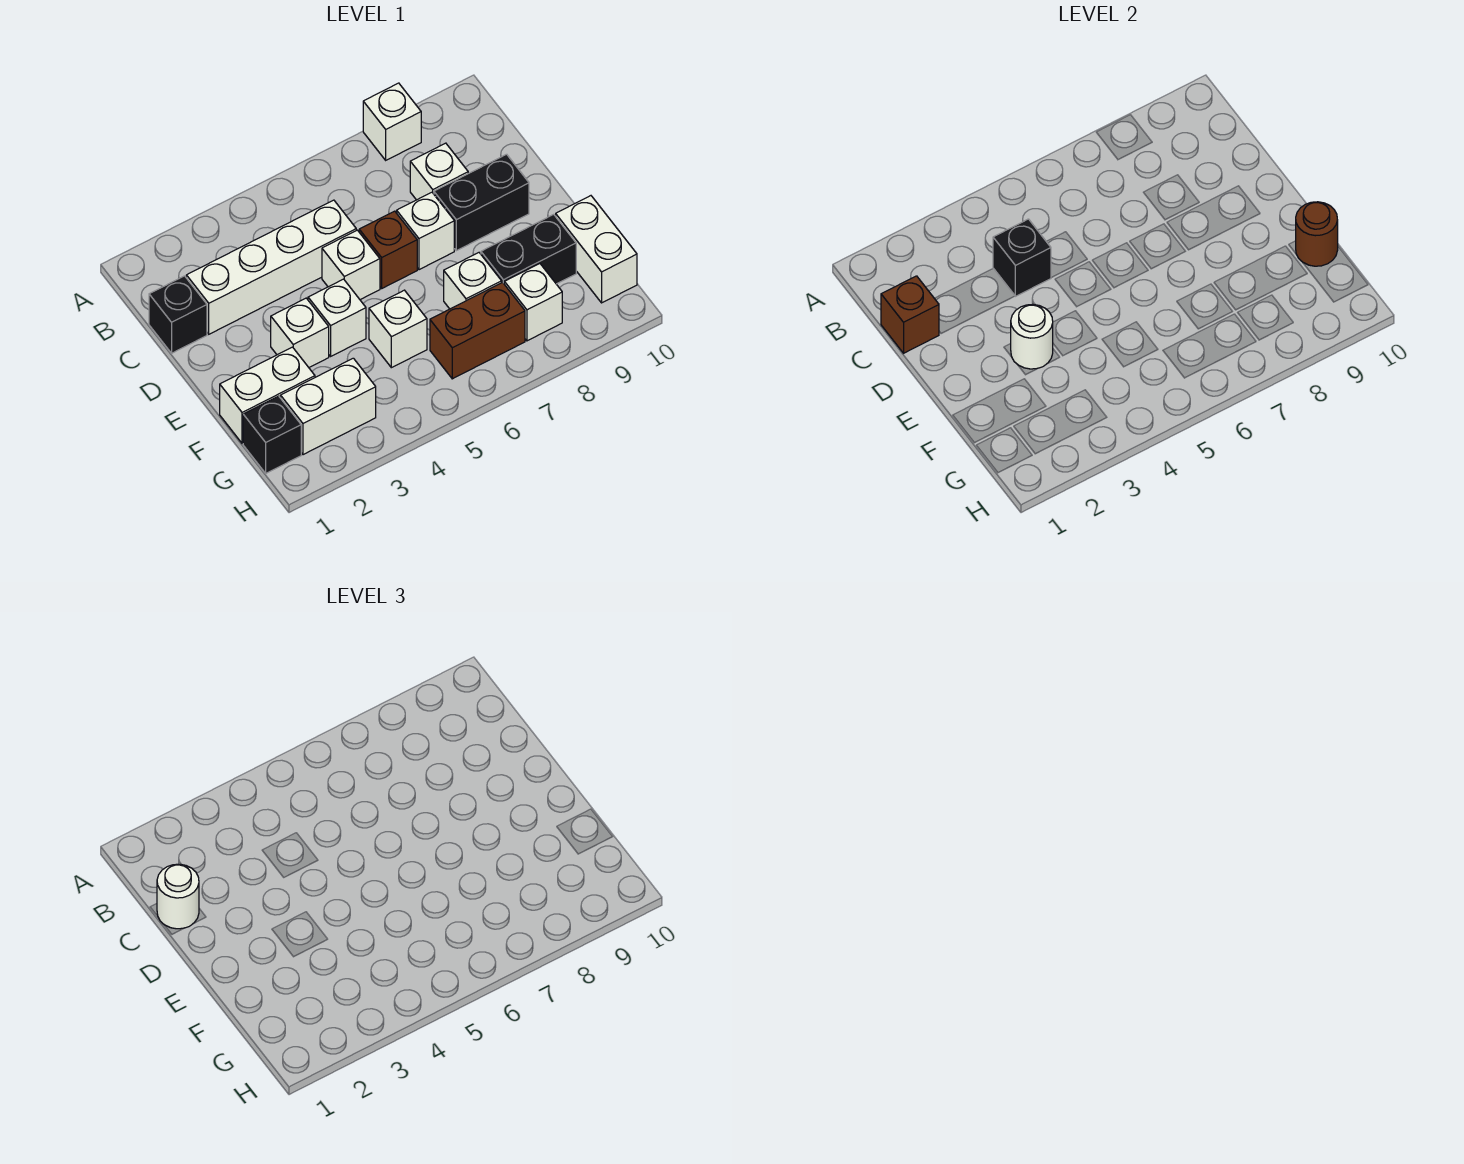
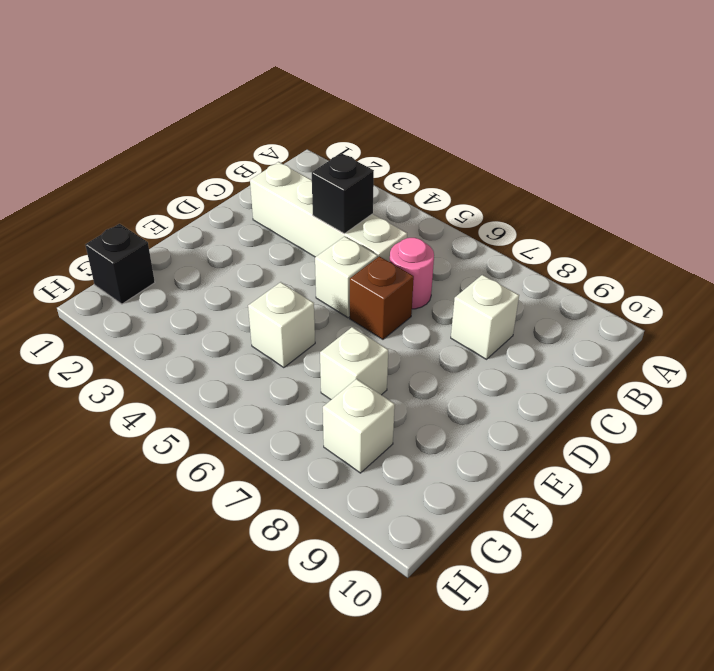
pink 1x1 round brick [390,238,434,309] -> none
none -> white 1x1 brick [363,83,421,160]
none -> black 1x1 brick [149,276,207,353]
none -> white 1x1 brick [397,192,454,270]

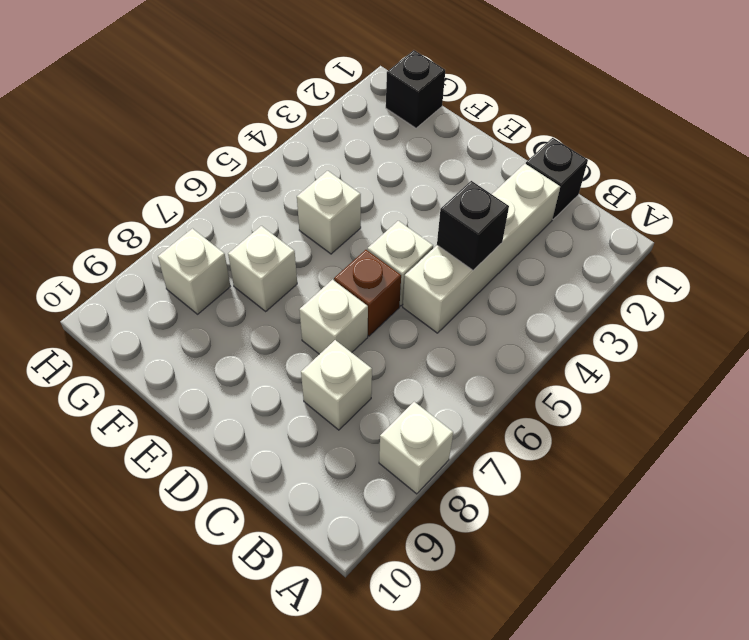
none -> black 1x2 brick [434,154,529,251]
none -> white 1x1 brick [271,298,329,367]
none -> white 1x1 brick [308,279,366,356]

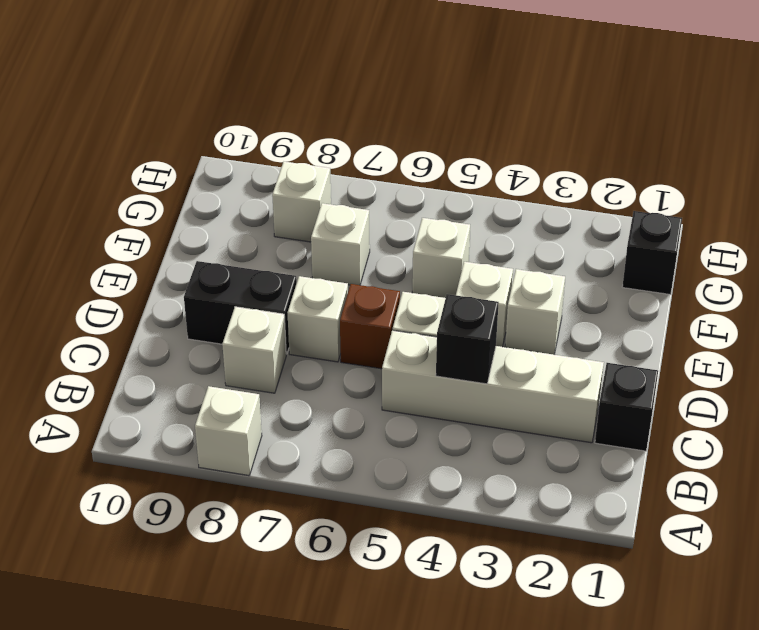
none -> white 1x2 brick [220,347,315,444]
none -> black 1x2 brick [481,214,576,284]
none -> white 1x2 brick [556,196,637,303]

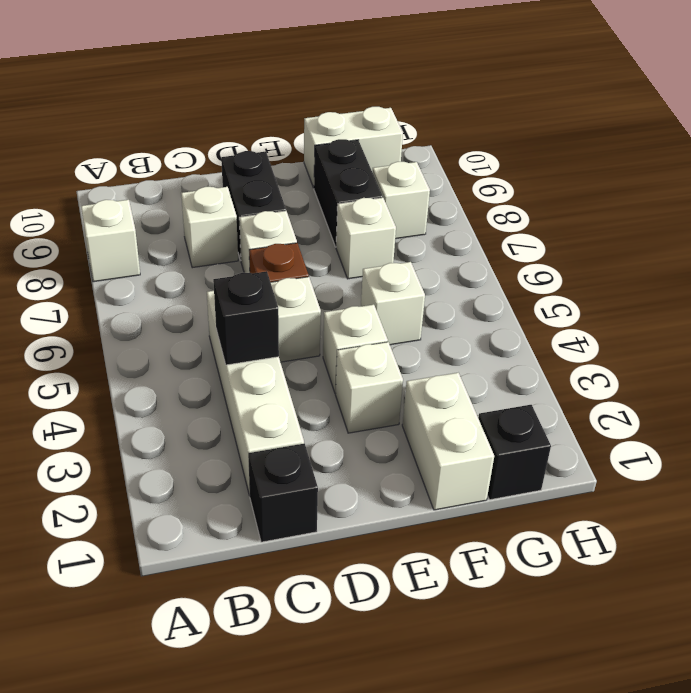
none -> white 1x2 brick [281,358,376,455]
none -> brown 1x2 brick [430,282,525,379]
none -> brown 1x1 brick [881,276,939,353]

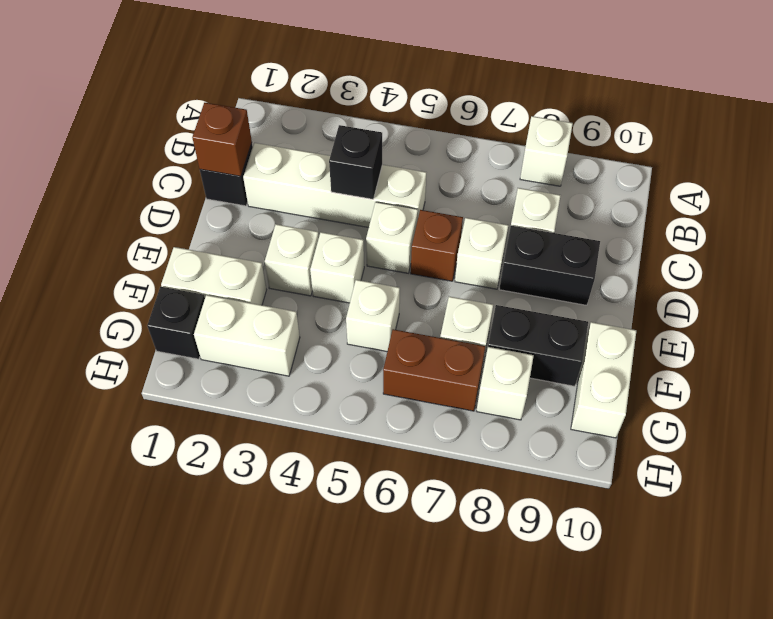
none -> white 1x1 round brick [1011,304,1053,369]
none -> brown 1x1 round brick [1296,202,1338,266]
none -> white 1x1 round brick [157,864,199,929]

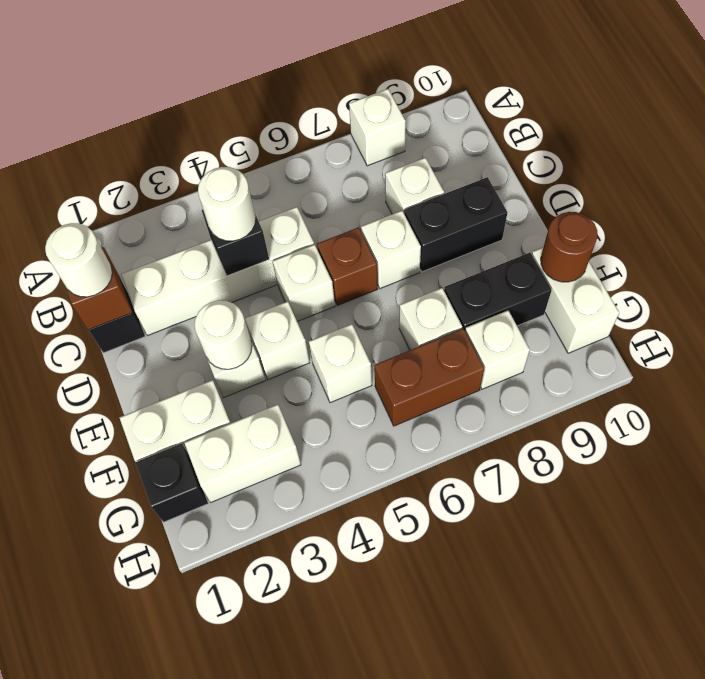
white 1x1 round brick [198,167,256,241] -> none

